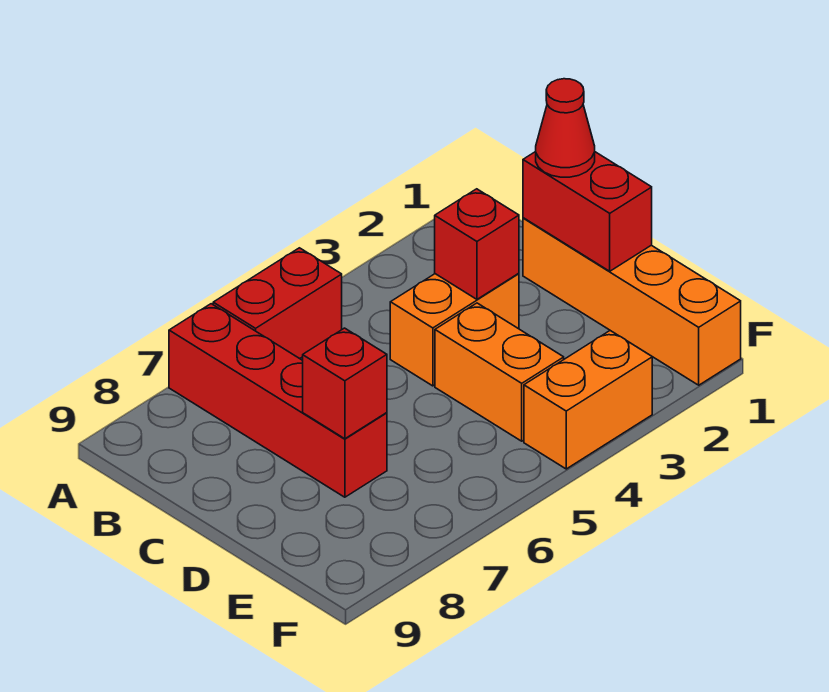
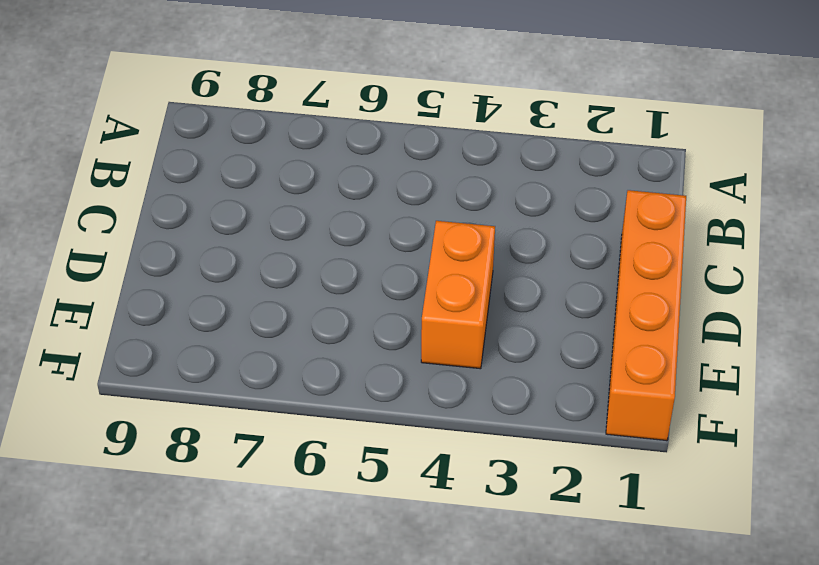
none -> red 1x2 brick [213,248,342,359]
none -> red 1x4 brick [169,304,387,497]

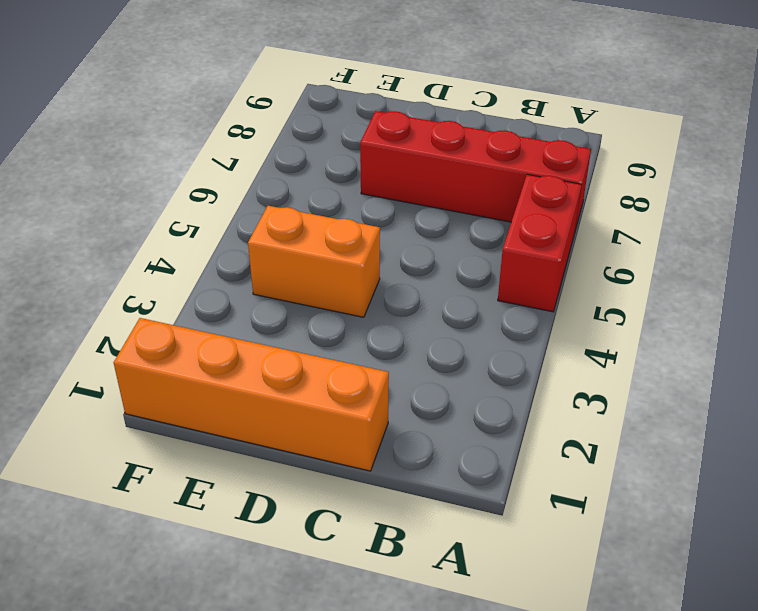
none -> orange 1x2 brick [390,274,519,386]
none -> orange 1x2 brick [524,331,652,469]

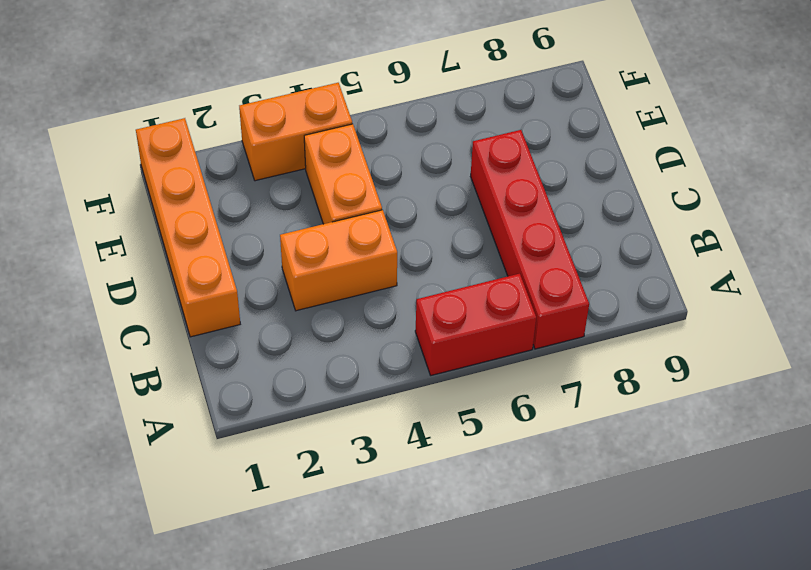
none -> red 1x2 brick [523,152,652,271]
none -> red 1x1 brick [435,189,519,299]

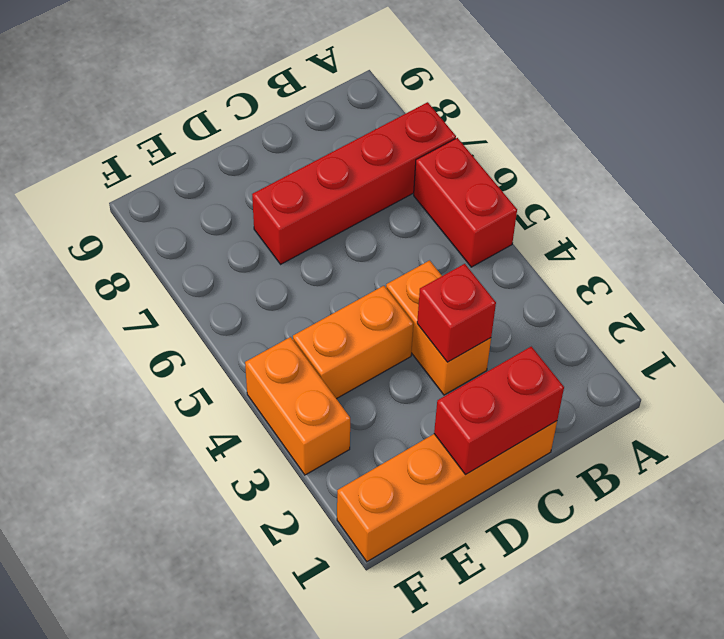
none -> red 1x1 brick [303,328,387,439]
none -> red 1x1 cone [536,79,595,177]

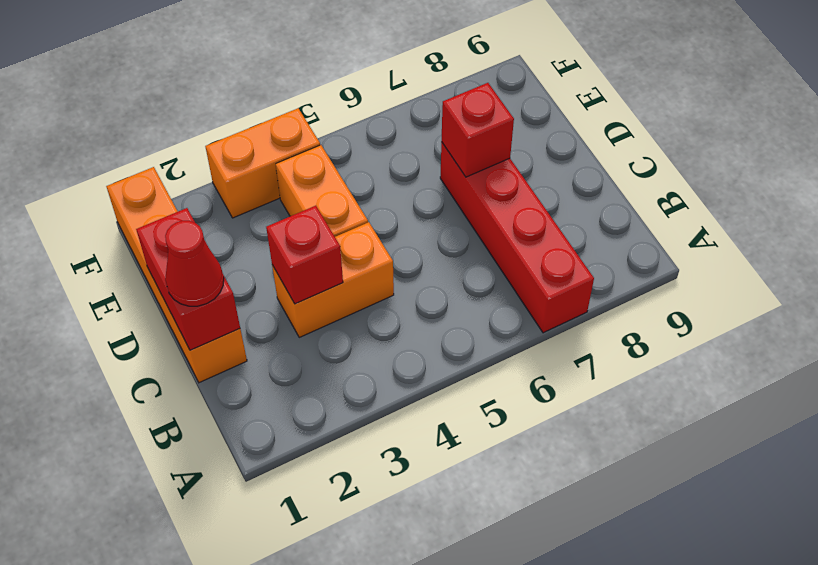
none -> red 1x2 brick [213,248,342,359]

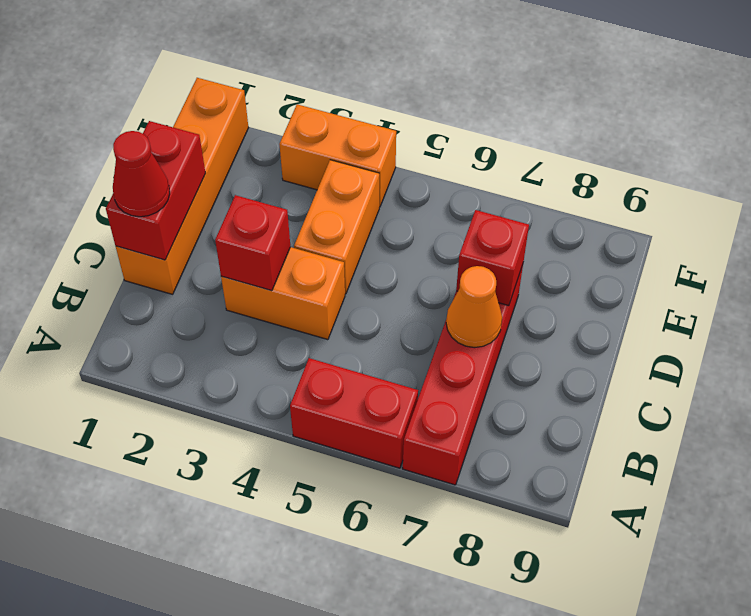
orange 1x1 cone [446,266,502,348] -> none

